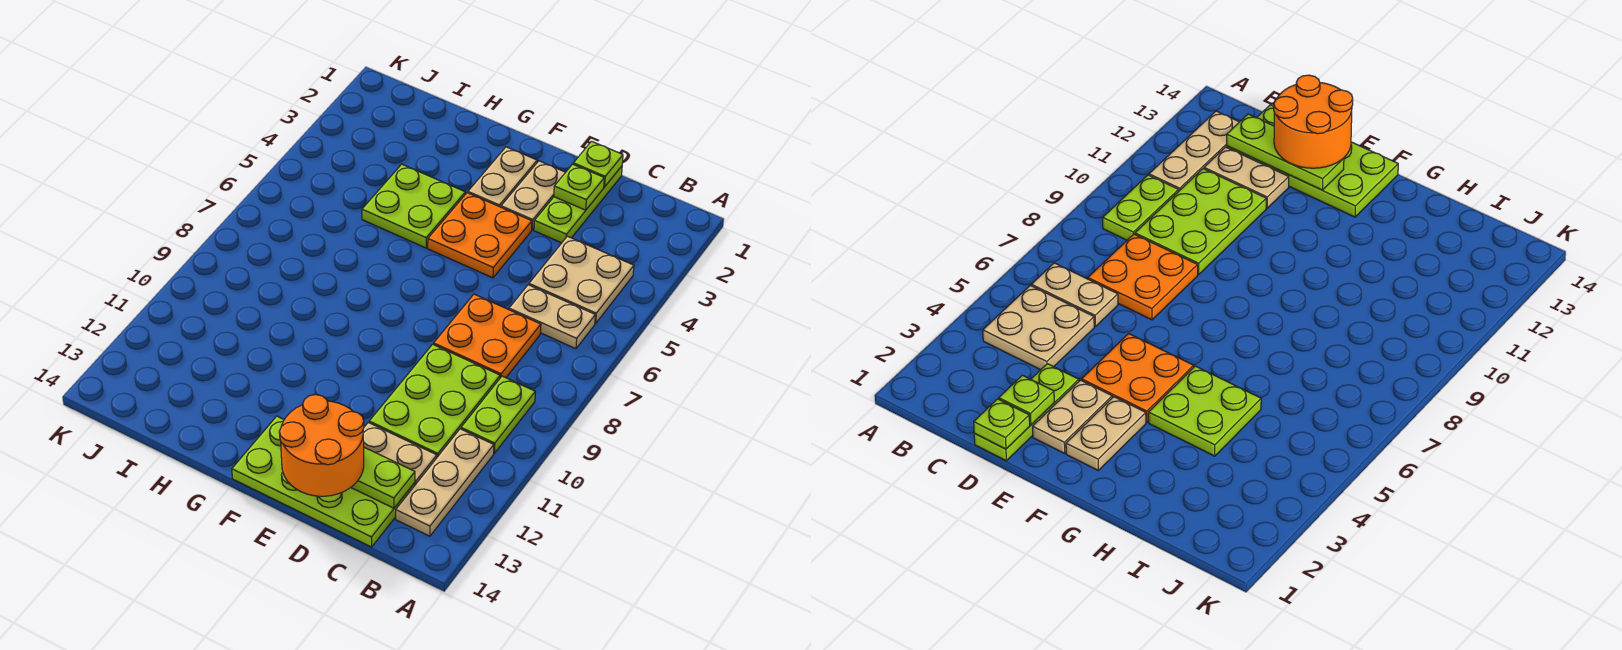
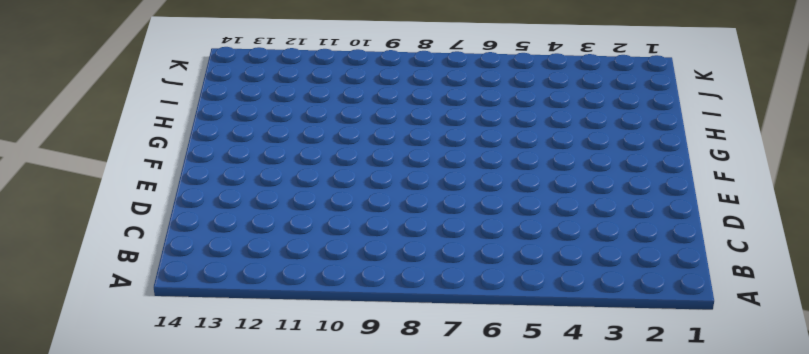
none -> tan 2x2 plate [529,236,634,324]
none -> tan 1x2 plate [509,285,595,349]
none -> lime 1x2 plate [461,376,535,453]

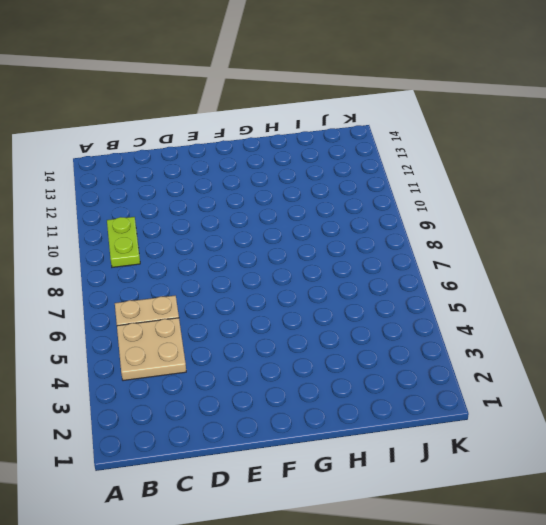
none -> tan 1x3 plate [396,429,494,536]
none -> orange 2x2 plate [434,294,541,378]
none -> lime 2x3 plate [369,344,500,457]

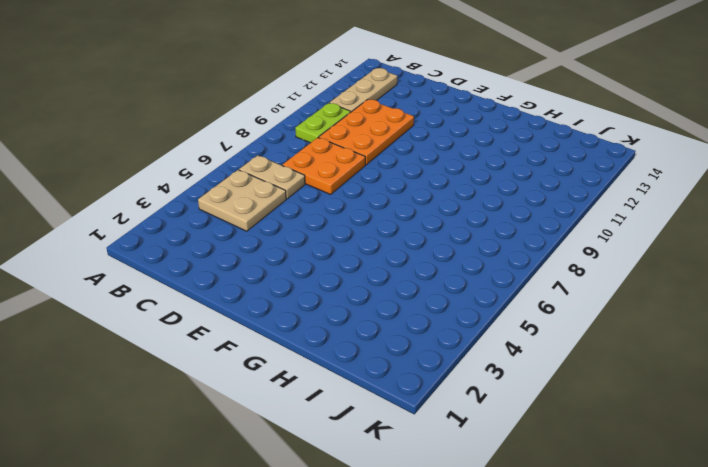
orange 2x3 plate [319,99,414,165] -> lime 2x3 plate [369,344,500,457]
none -> tan 1x2 plate [363,423,437,485]
none -> lime 2x4 plate [232,416,415,547]
none -> lime 1x3 plate [534,166,622,243]

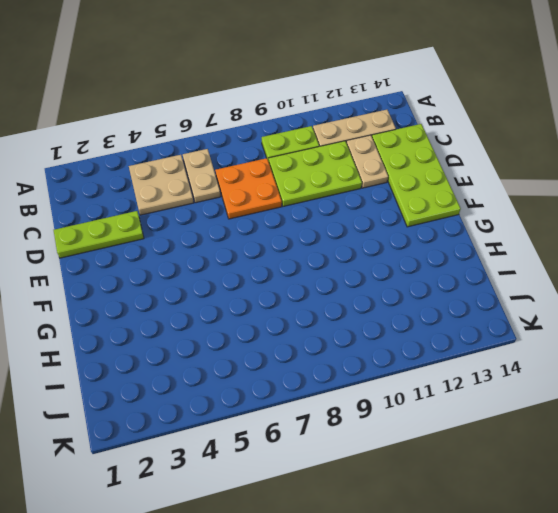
none -> tan 1x2 plate [501,161,566,230]
none -> orange 2x2 plate [428,193,532,278]
none -> tan 1x2 plate [468,147,537,207]

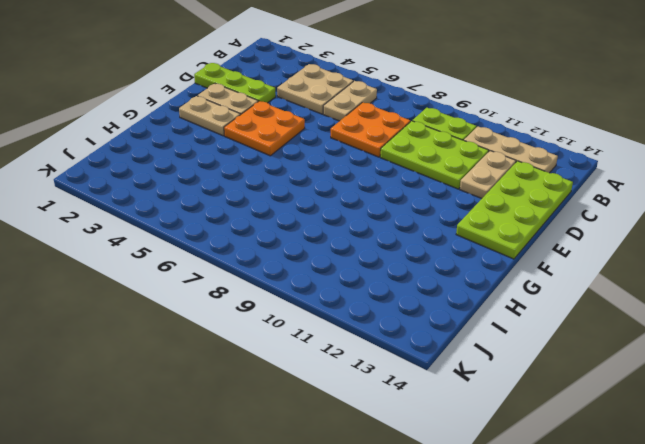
none -> lime 2x2 plate [362,164,465,248]
none -> lime 1x3 plate [351,447,415,508]
none -> lime 1x1 plate [573,141,623,187]

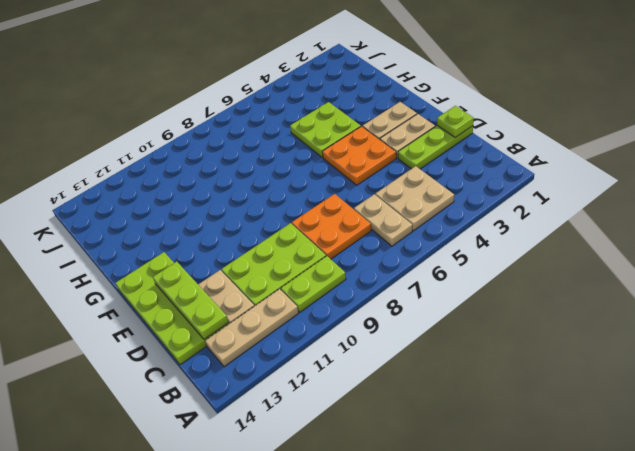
none -> lime 1x1 plate [554,164,604,210]
none -> orange 2x2 round brick [279,395,364,496]

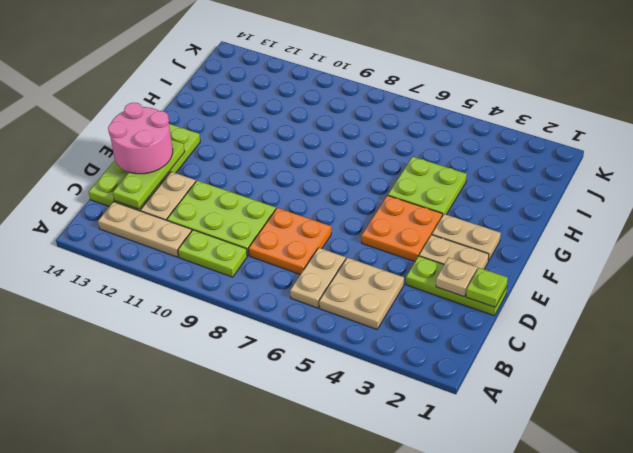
tan 1x1 plate [436,258,477,297] -> lime 1x1 plate [554,164,604,210]
pink 2x2 round brick [108,103,173,174] -> orange 2x2 round brick [279,395,364,496]

